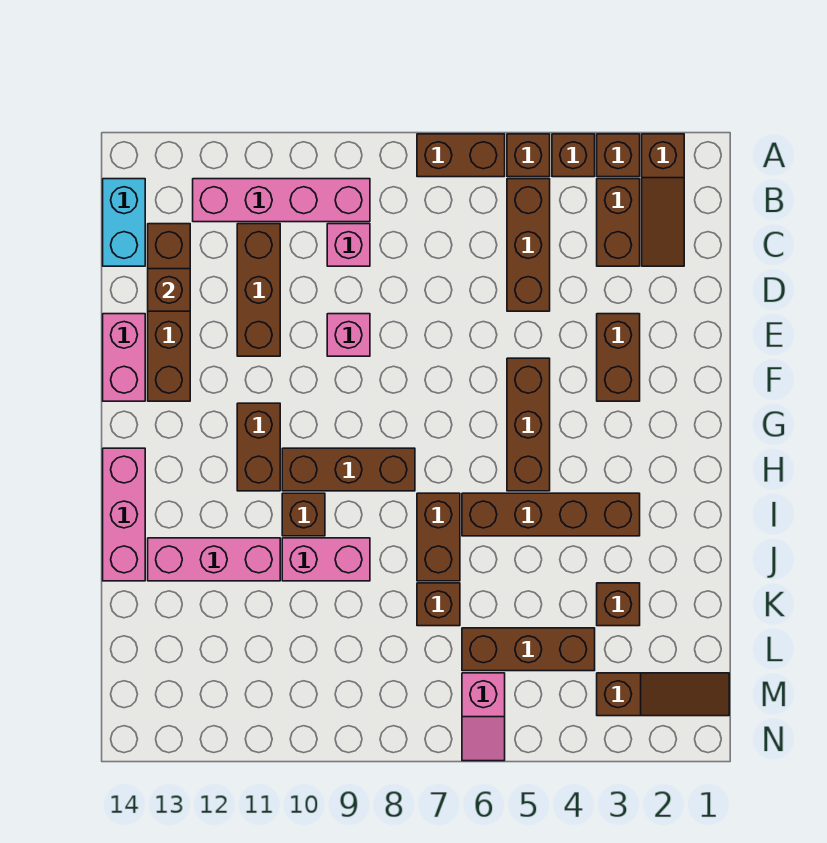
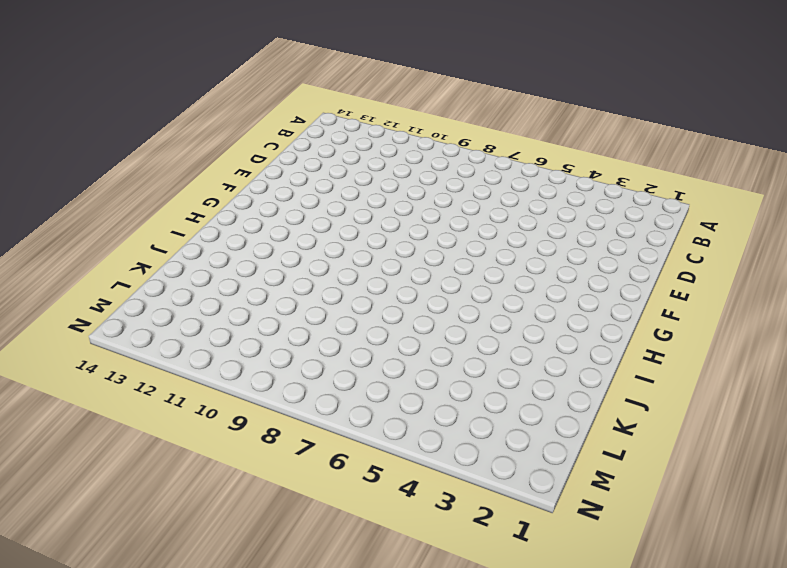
none -> brown 1x3 slope [642,134,684,266]
none -> brown 1x1 brick [597,134,640,177]
none -> brown 1x1 brick [552,134,595,177]
none -> brown 1x1 brick [507,134,550,177]

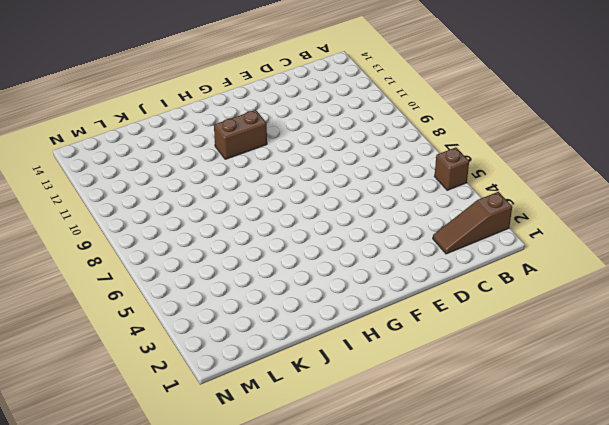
none -> brown 1x1 brick [597,134,640,177]
none -> brown 1x1 brick [552,134,595,177]
none -> brown 1x2 brick [417,134,505,177]
none -> brown 1x2 brick [597,179,640,266]

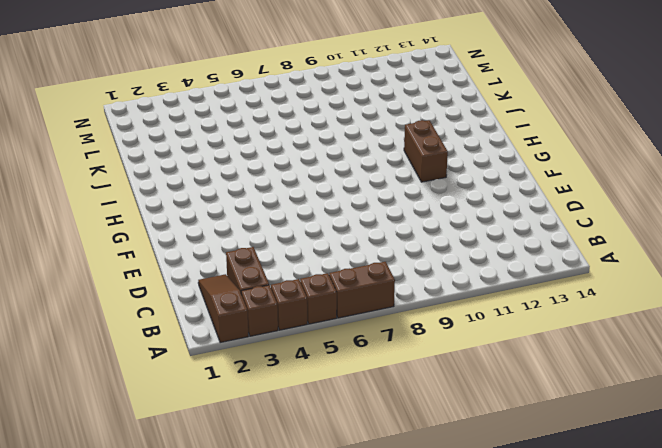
none -> brown 1x3 brick [507,179,550,311]
none -> pink 1x4 brick [193,179,370,222]
none -> cyan 1x2 brick [103,179,145,266]
none -> pink 1x1 brick [327,224,370,266]

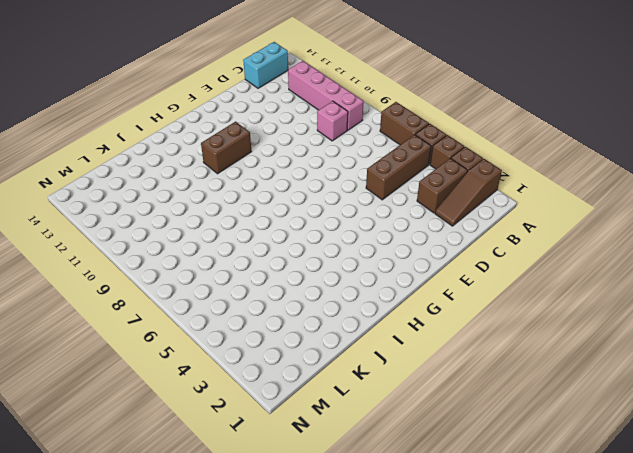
none -> brown 1x3 brick [237,224,280,356]
none -> brown 1x4 brick [148,224,190,401]
none -> brown 1x2 brick [597,314,640,401]
none -> pink 1x1 brick [327,314,370,356]

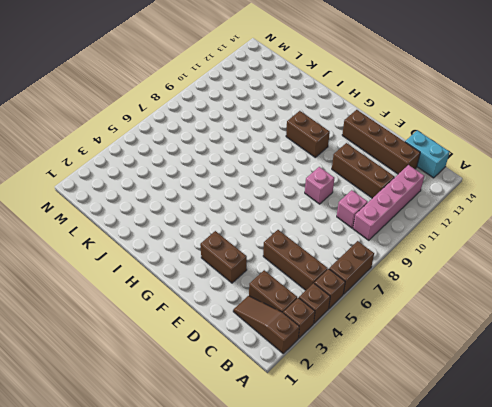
none -> pink 1x2 brick [103,314,145,401]
none -> brown 1x3 brick [507,358,550,491]
none -> brown 1x3 brick [282,448,415,491]
none -> pink 1x3 brick [103,448,145,581]

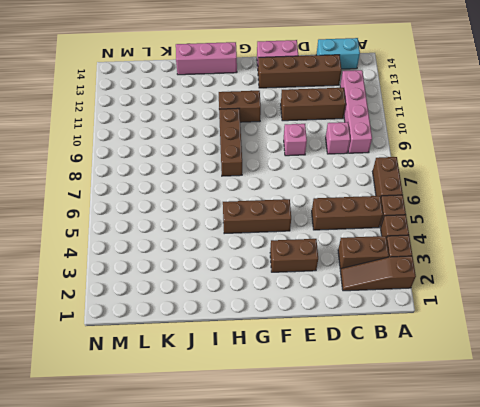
none -> brown 1x4 brick [462,493,640,536]
none -> brown 1x2 brick [417,493,460,581]
none -> brown 1x1 brick [282,493,325,536]
none -> pink 1x2 brick [282,538,370,581]

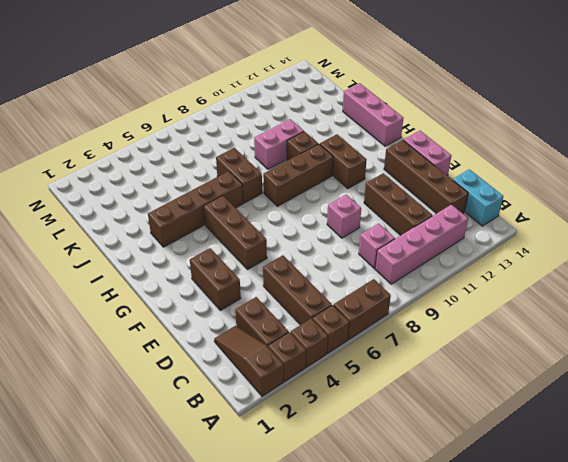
none -> pink 1x3 brick [148,538,280,581]
none -> brown 1x1 brick [597,583,640,626]
none -> brown 1x1 brick [417,583,460,626]
none -> brown 1x3 brick [462,628,595,671]

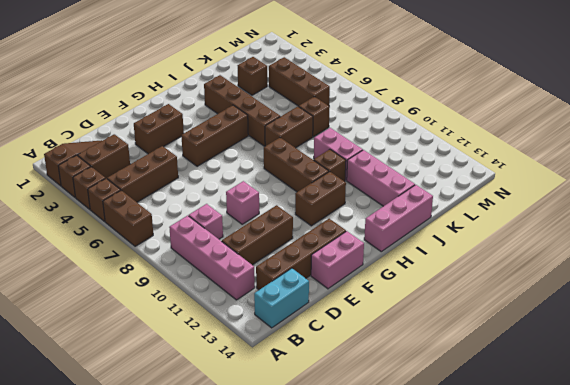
none -> brown 1x3 slope [597,673,729,716]
none -> pink 1x2 slope [462,673,505,761]
none -> brown 1x1 brick [148,269,190,311]

